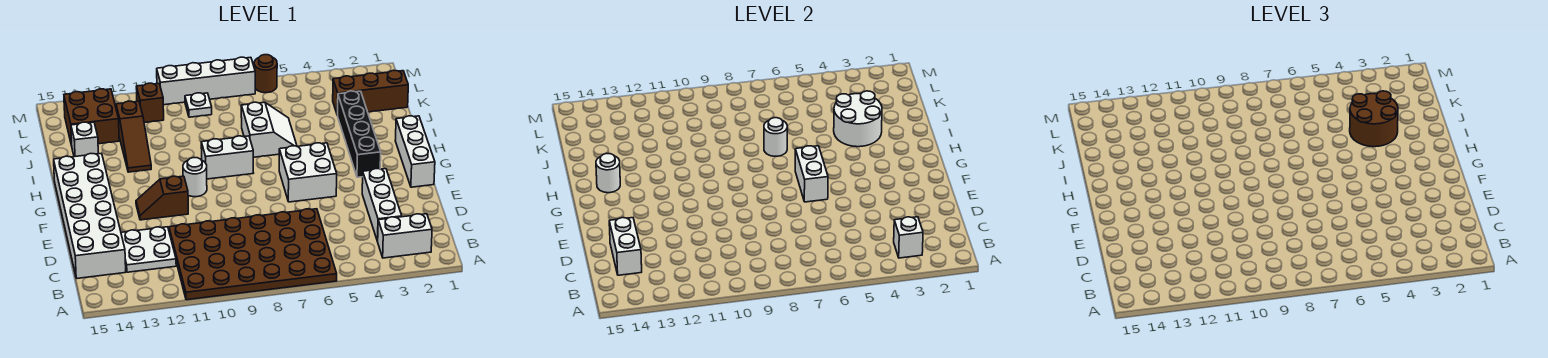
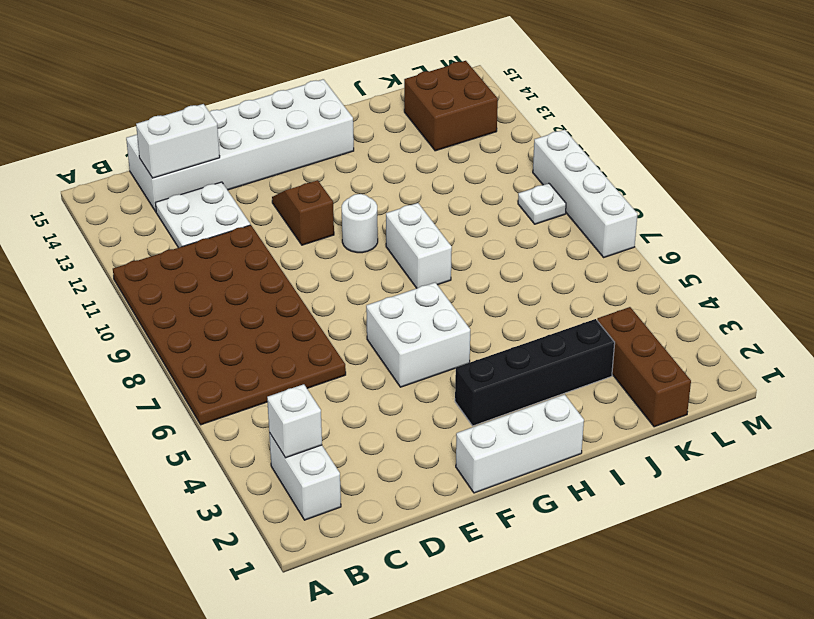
none -> white 1x3 brick [362,169,402,241]
none -> white 2x2 slope [241,102,297,157]
none -> brown 1x3 slope [116,101,151,172]

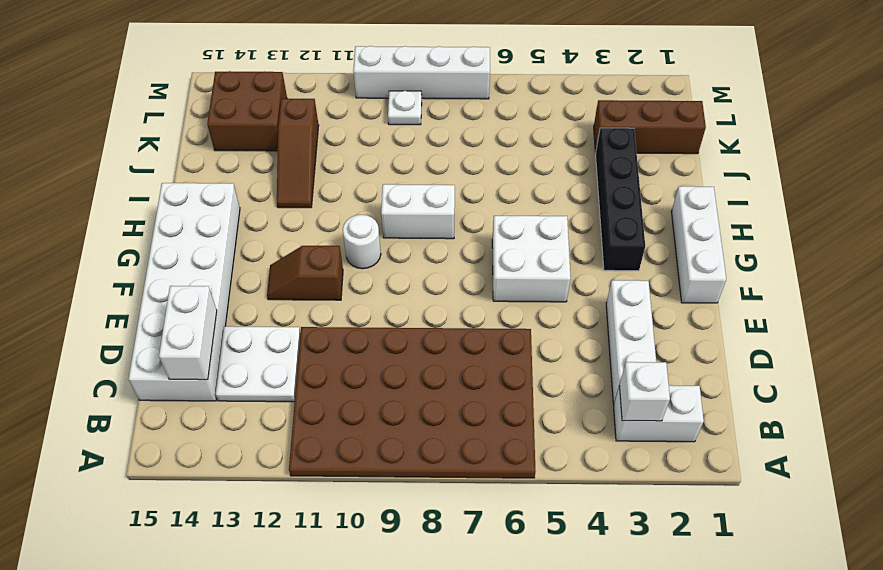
none -> white 2x2 slope [241,102,297,157]
none -> white 1x1 brick [71,122,98,157]
none -> brown 1x1 brick [136,83,164,123]

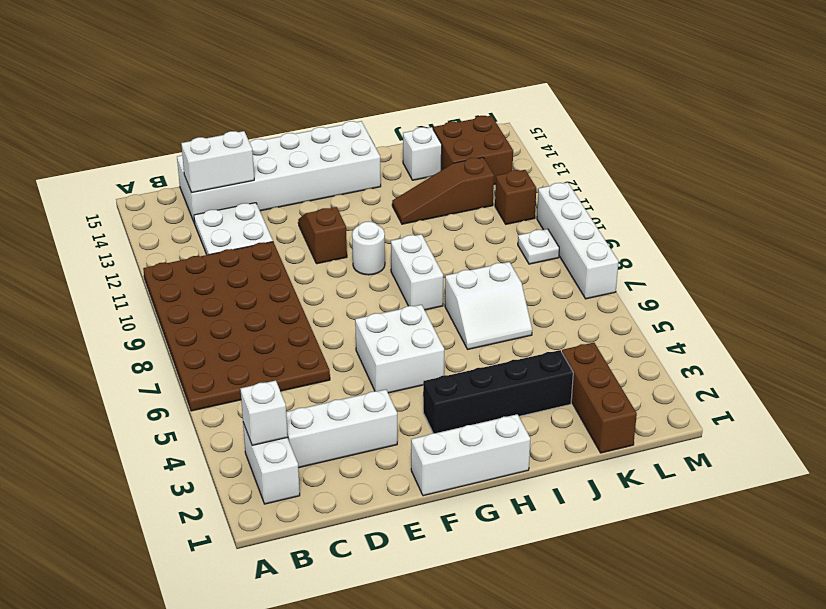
none -> brown 1x1 round brick [254,55,277,93]
none -> white 1x2 brick [795,146,828,202]
none -> white 1x1 round brick [596,153,620,193]

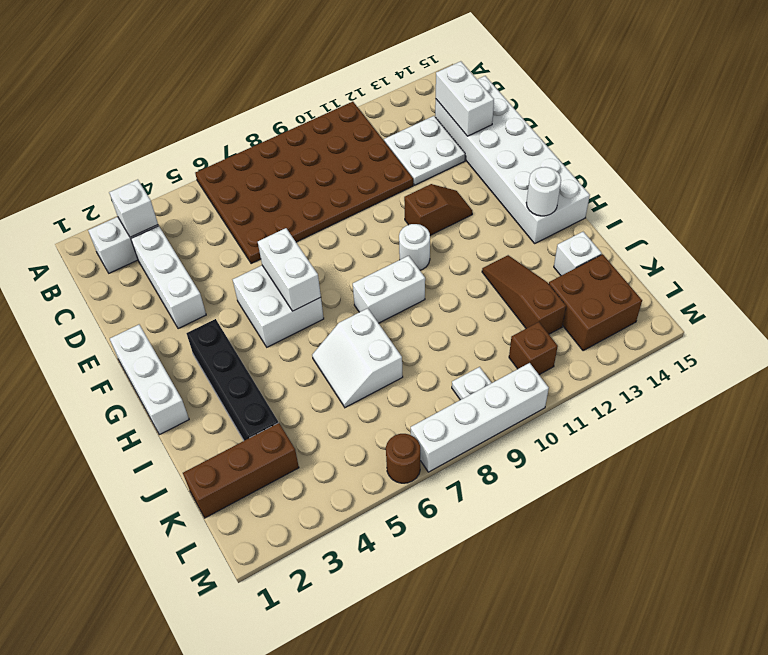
none -> white 2x2 round brick [834,91,882,147]
none -> white 1x1 round brick [764,118,787,156]
none -> brown 2x2 round brick [1350,91,1398,147]

